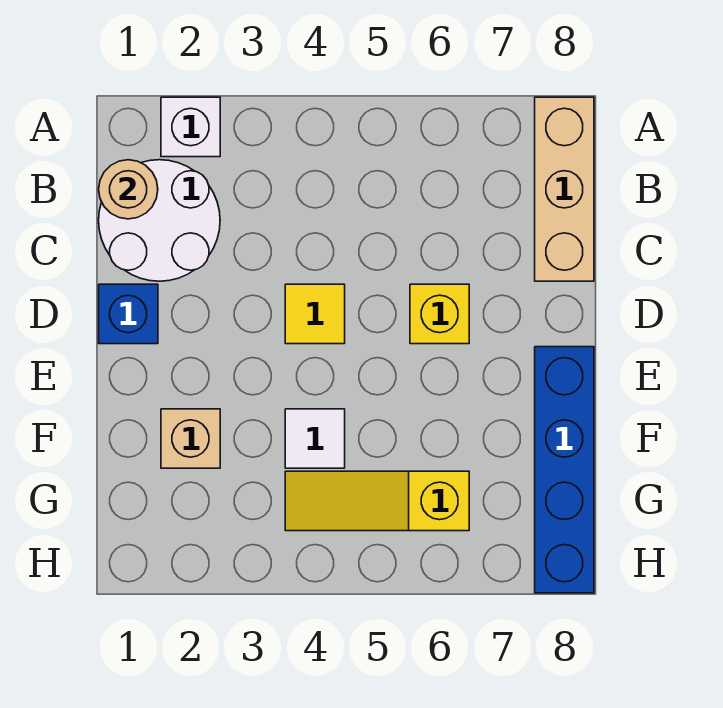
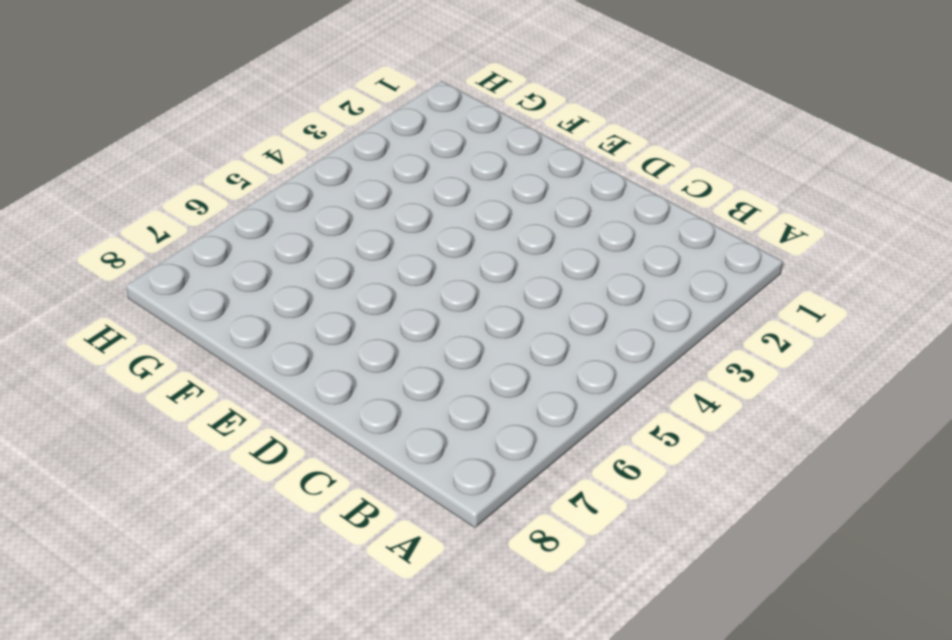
none -> white 1x1 brick [161,97,220,157]
none -> tan 1x3 brick [535,97,594,281]

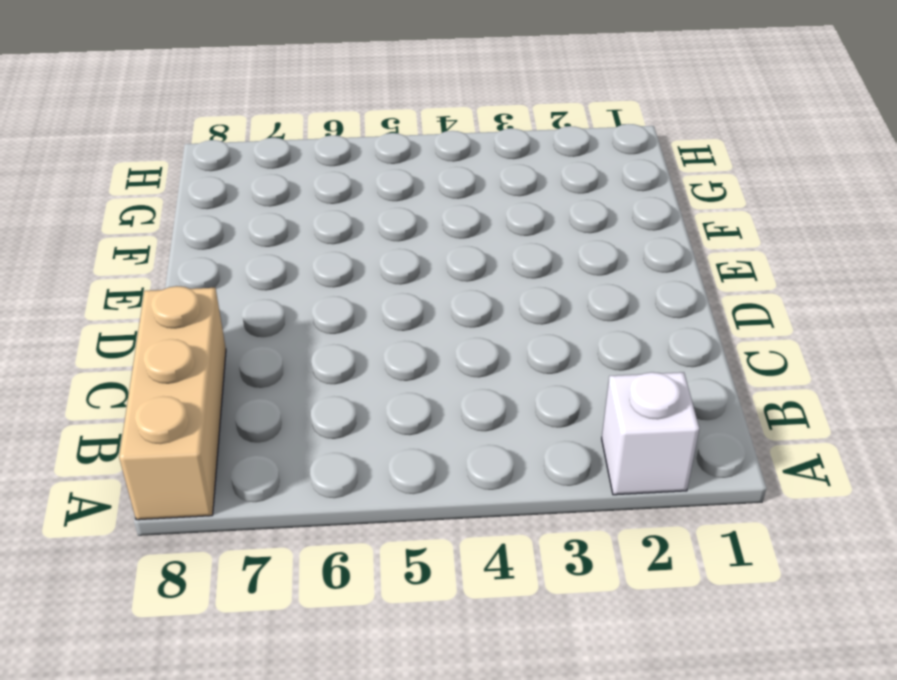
none -> white 2x2 round brick [99,160,220,281]
none -> blue 1x1 brick [99,284,158,344]

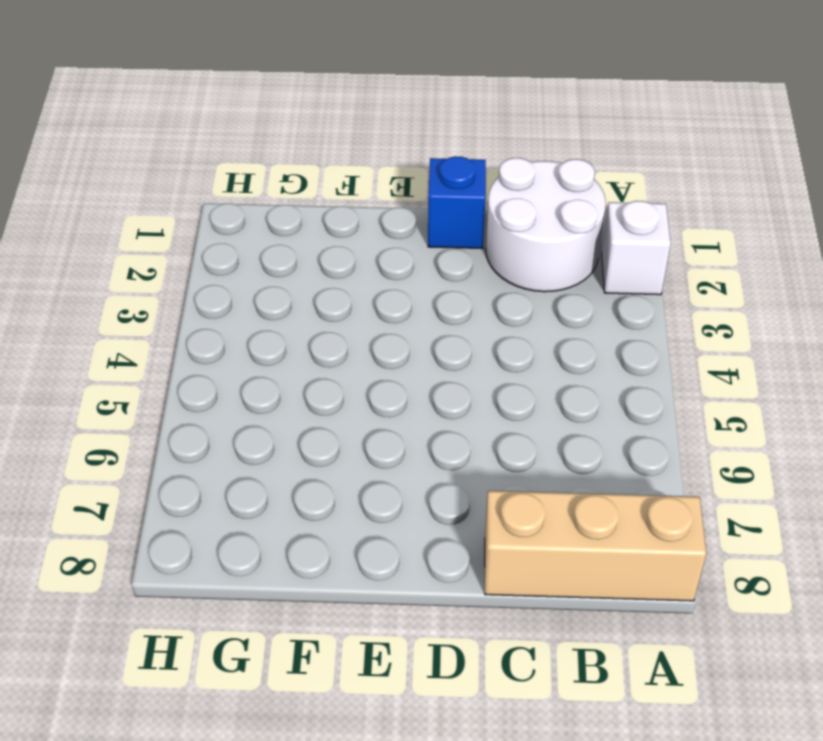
none -> yellow 1x1 tile [285,284,345,344]
none -> yellow 1x1 brick [410,284,469,344]

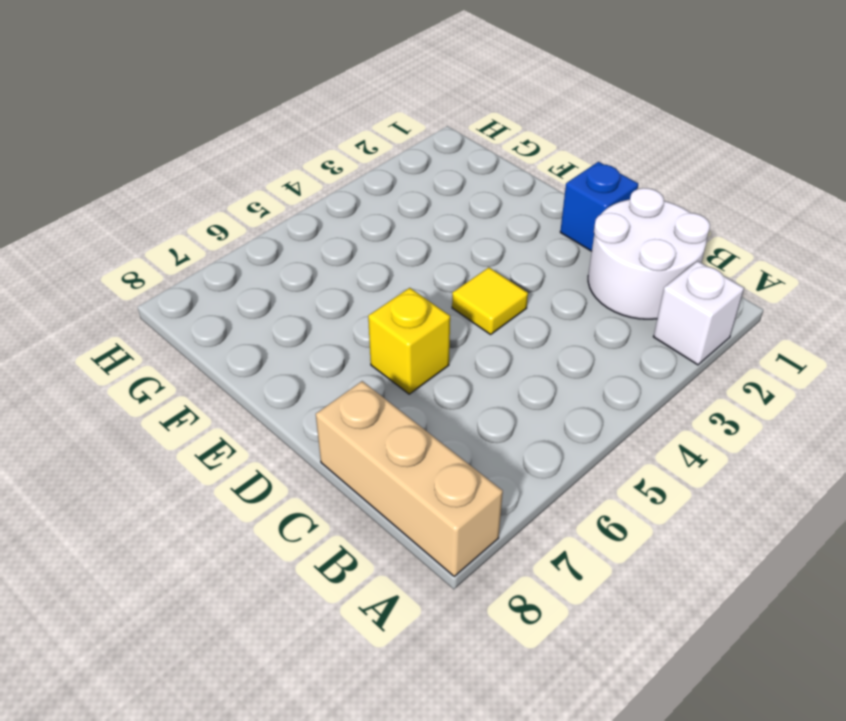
none -> blue 1x4 brick [535,347,594,593]
none -> tan 1x1 brick [161,409,220,468]

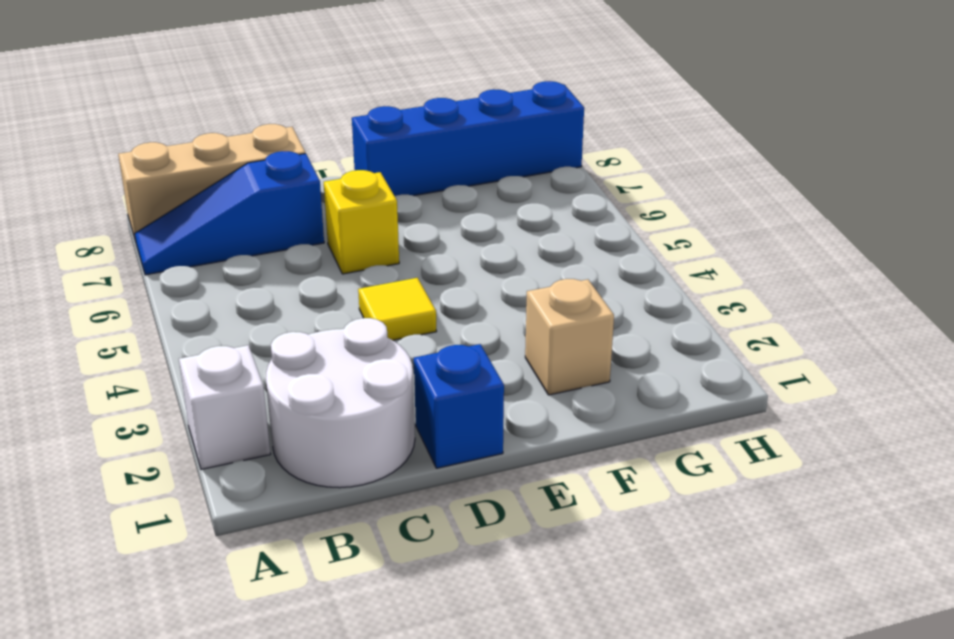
blue 1x3 slope [135,151,324,275] -> none
none -> white 1x1 tile [285,409,345,468]
none -> yellow 1x3 slope [285,471,469,531]

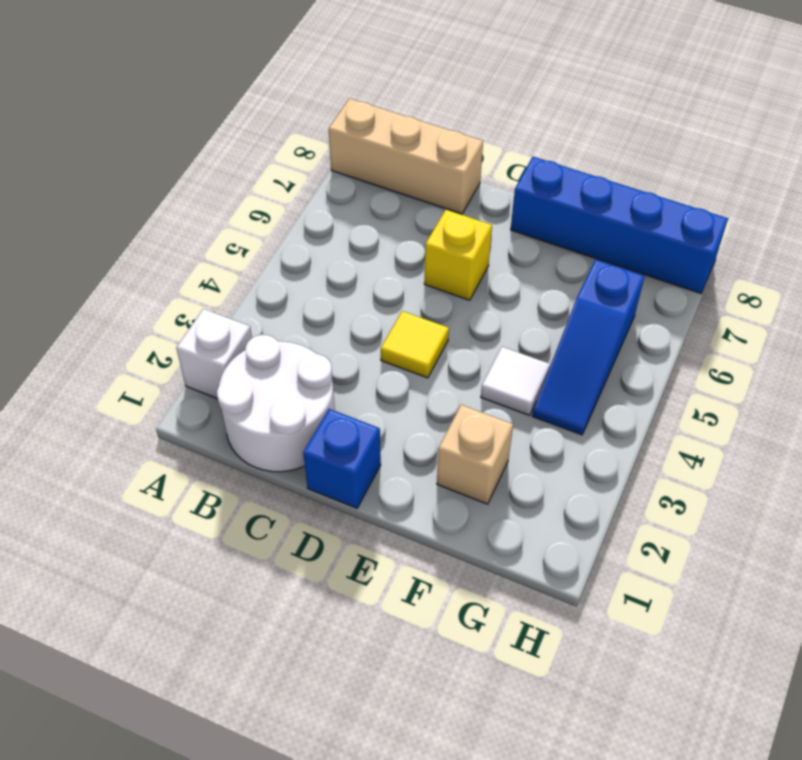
blue 1x3 slope [532,259,644,435] -> yellow 1x3 slope [285,471,469,531]
none -> tan 1x1 round brick [99,160,158,219]

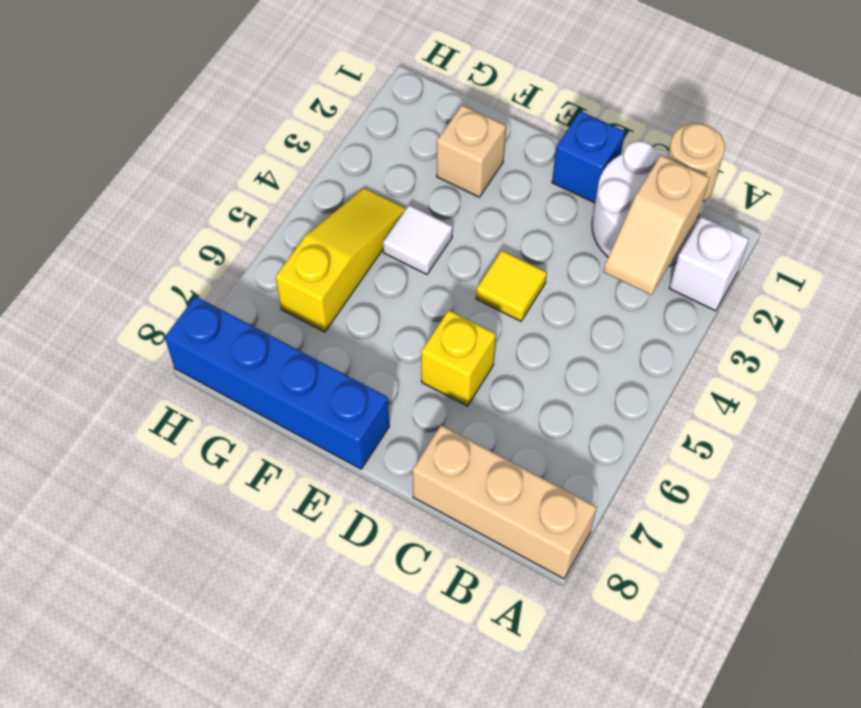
tan 1x2 slope [603,155,709,295] -> none

